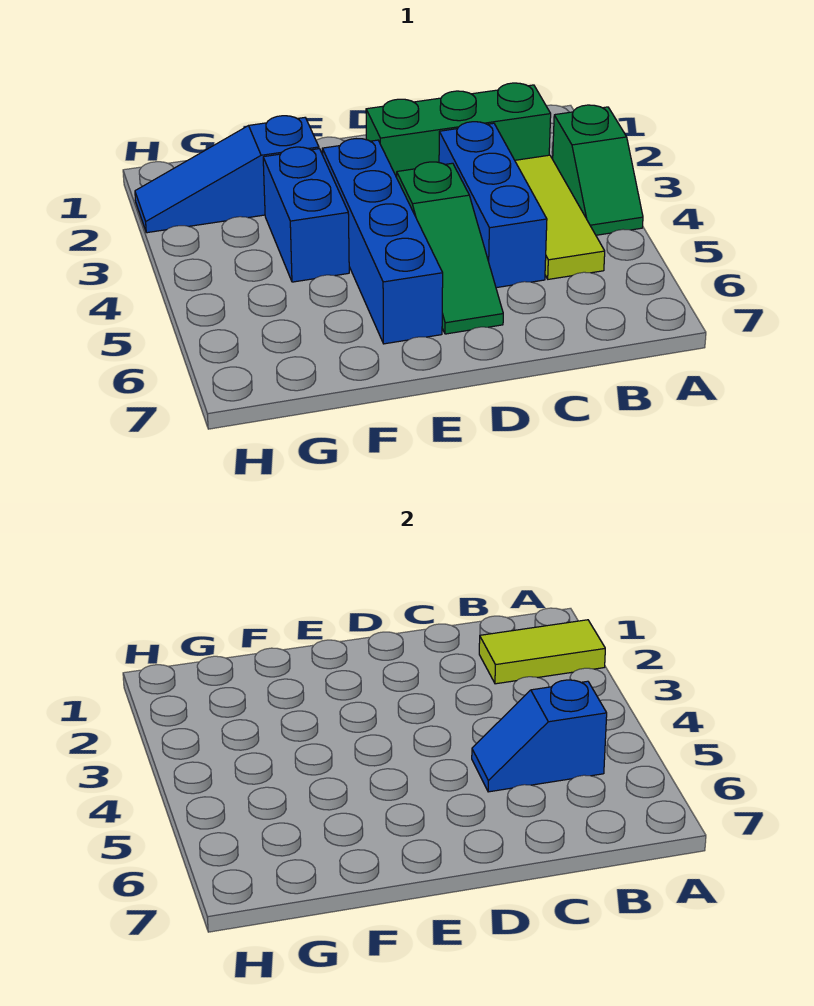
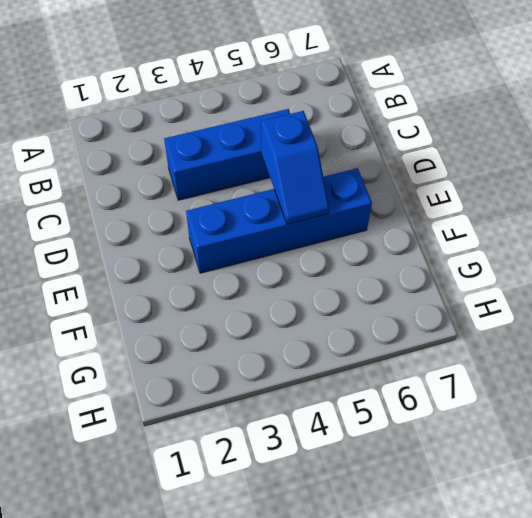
blue 1x2 slope [261,111,329,224] -> blue 1x2 slope moved to [472,680,607,792]
none -> green 1x2 slope [553,105,643,235]
none -> green 1x3 brick [366,83,551,177]

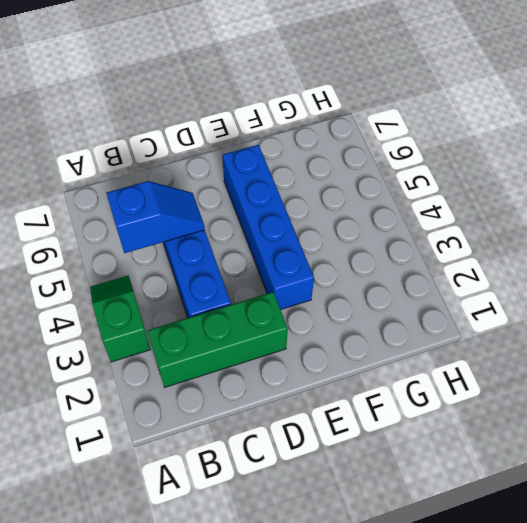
none -> lime 1x3 tile [515,155,605,279]
none -> green 1x3 slope [397,162,503,334]

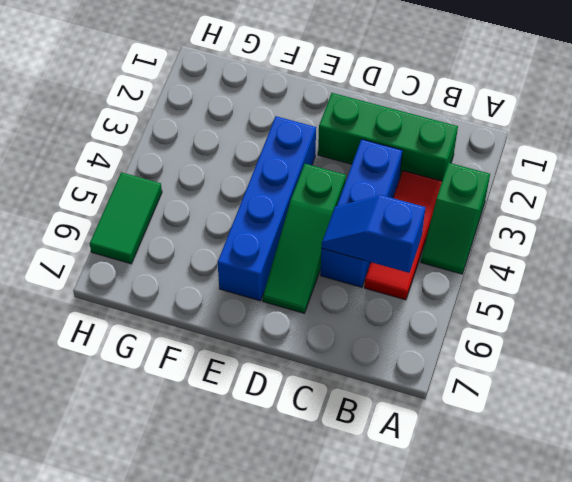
red 1x3 tile [364,171,442,300] -> lime 1x3 tile [515,155,605,279]
green 1x2 tile [90,172,162,264] -> none
none -> blue 1x3 slope [135,116,319,233]
none -> blue 1x2 brick [263,147,349,282]

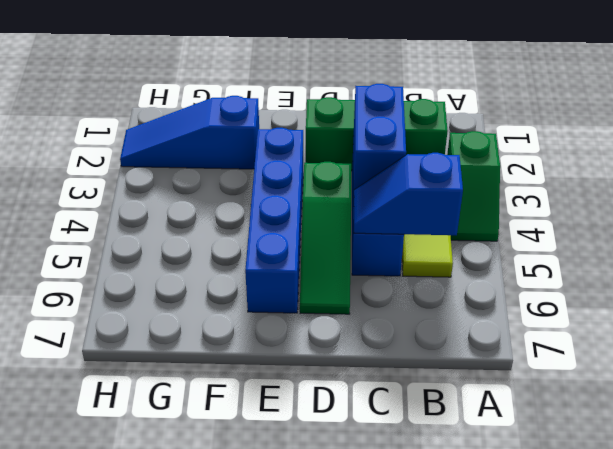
blue 1x2 brick [354,84,406,190] -> blue 1x2 brick moved to [263,147,349,282]
none -> lime 1x2 tile [479,620,605,684]

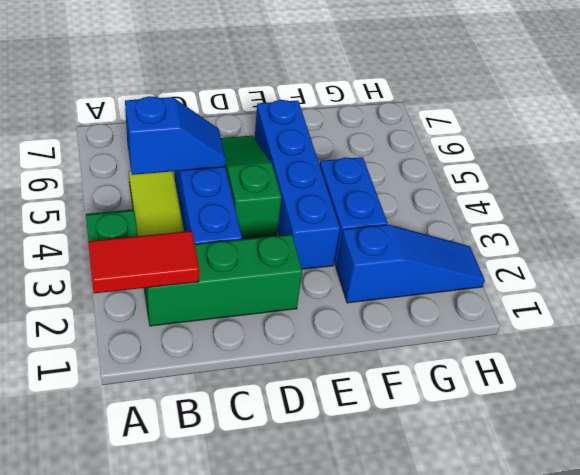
red 1x2 tile [88,231,199,293] -> lime 1x2 tile [479,620,605,684]

